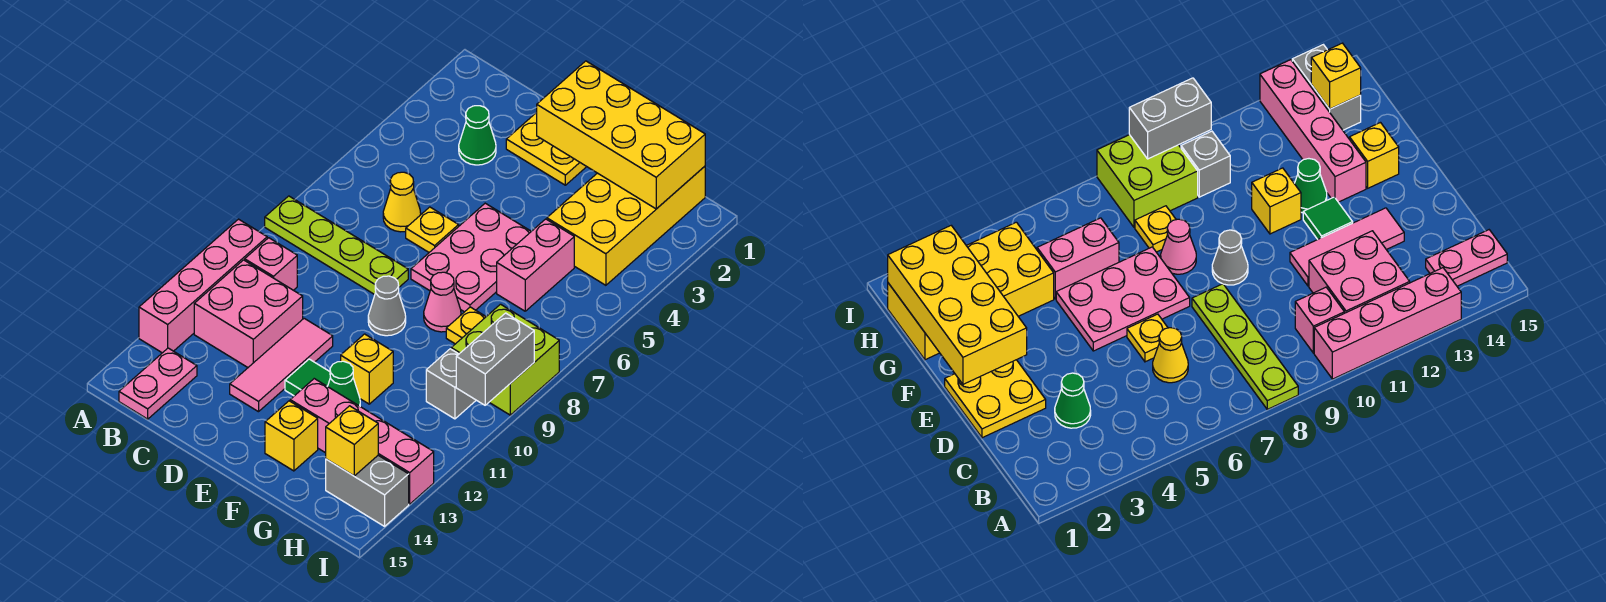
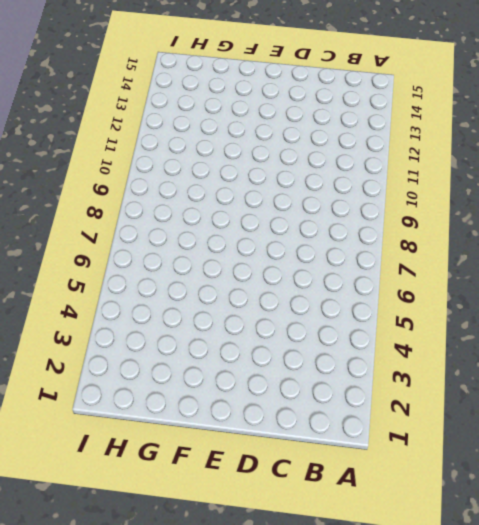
none -> lime 1x4 plate [265,196,408,295]
none -> pink 1x4 brick [139,219,267,353]
none -> pink 1x1 brick [245,238,297,290]

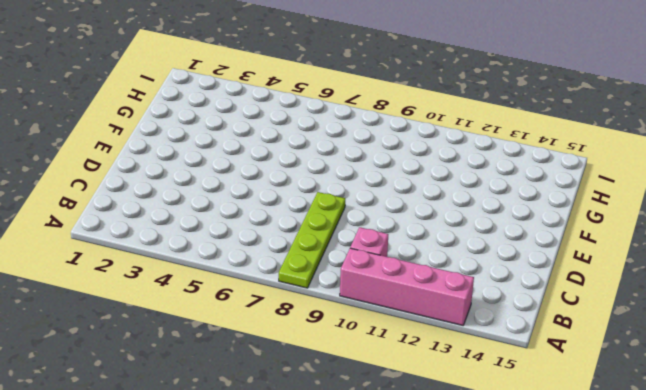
none -> pink 2x2 brick [194,260,303,367]
none -> pink 1x2 plate [119,348,197,419]
none -> green 1x1 cone [459,106,496,165]

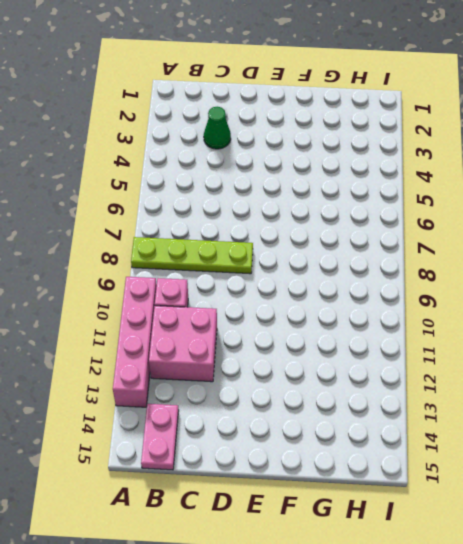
none -> yellow 1x1 cone [383,172,421,232]
none -> yellow 2x2 plate [506,112,587,185]
none -> yellow 1x1 plate [406,207,459,252]

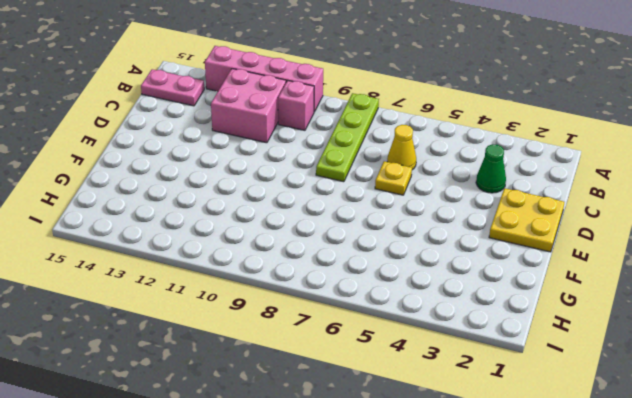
none -> pink 1x3 tile [230,318,333,412]
none -> pink 2x3 plate [411,203,531,312]
none -> grey 1x1 cone [368,276,406,336]

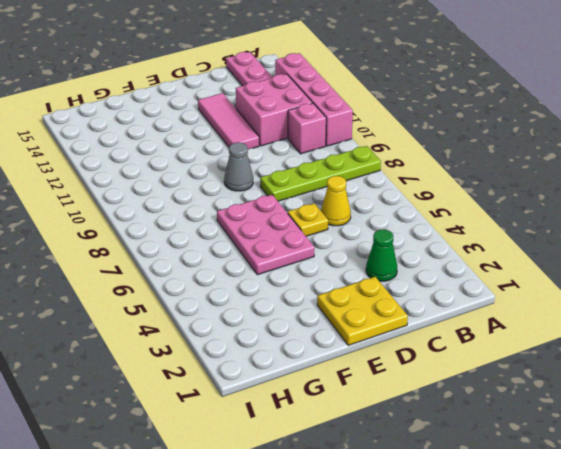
none -> green 1x1 tile [285,359,330,396]
none -> pink 1x1 cone [424,272,461,332]
none -> yellow 1x1 brick [341,334,393,404]

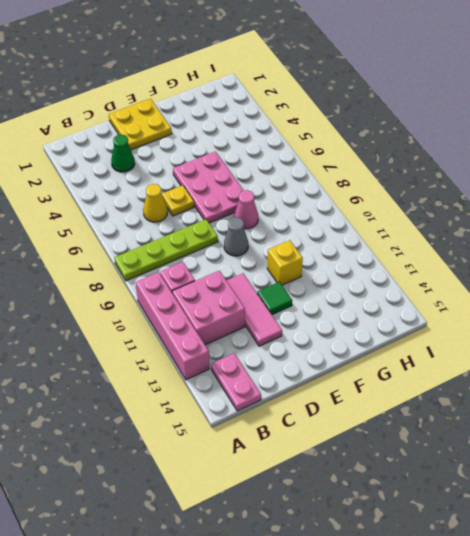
none -> green 1x1 cone [328,361,360,406]
none -> pink 1x4 brick [290,379,434,504]
none -> yellow 1x1 brick [265,401,318,471]

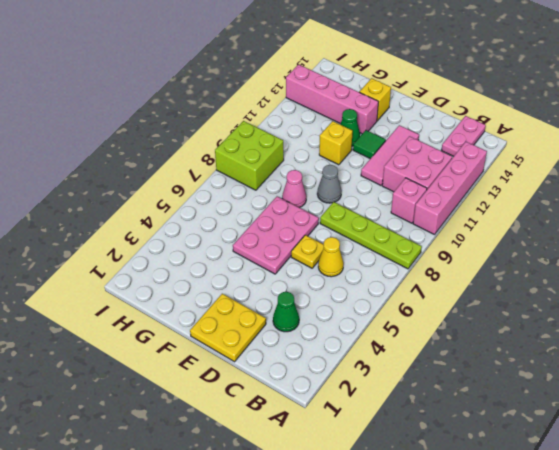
none -> yellow 2x4 brick [547,166,705,285]
none -> pink 1x2 brick [497,219,574,311]
none -> yellow 1x1 plate [446,307,486,344]

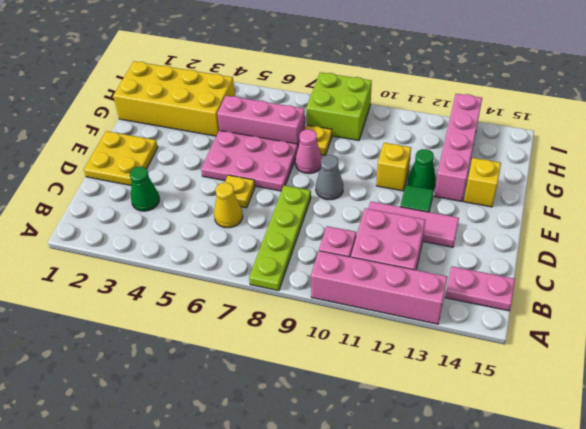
pink 1x3 brick [217,96,305,146] -> pink 1x2 brick [497,219,574,311]
none -> grey 1x1 brick [426,349,476,419]
none -> grey 1x2 brick [326,455,409,526]
none -> yellow 2x4 brick [537,61,705,209]

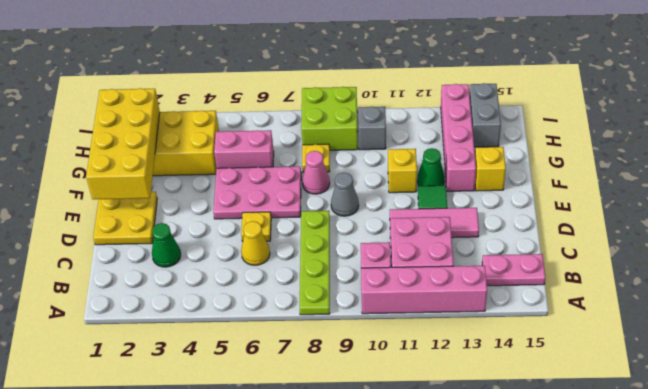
none -> yellow 1x1 brick [326,406,378,476]
none -> grey 1x2 brick [456,313,534,405]

